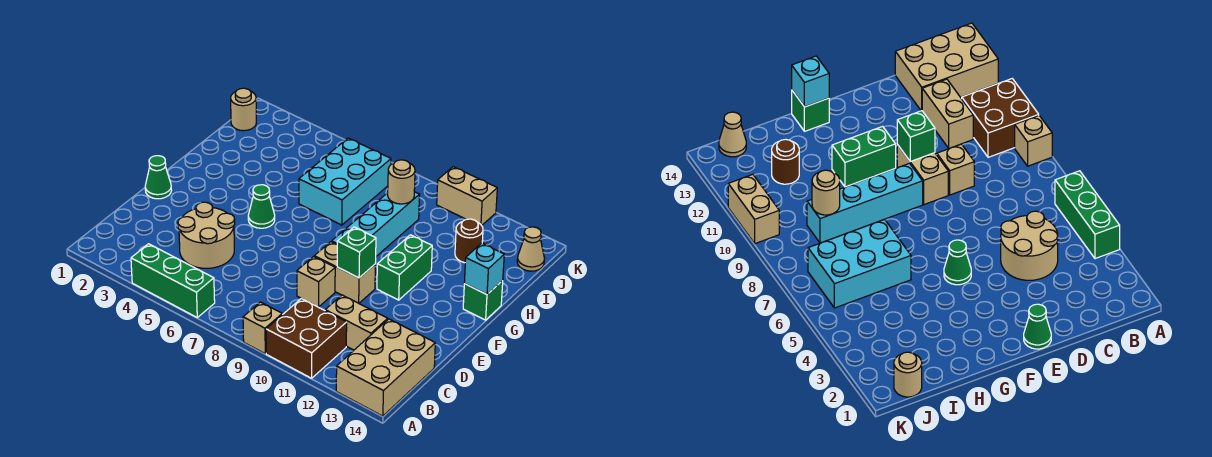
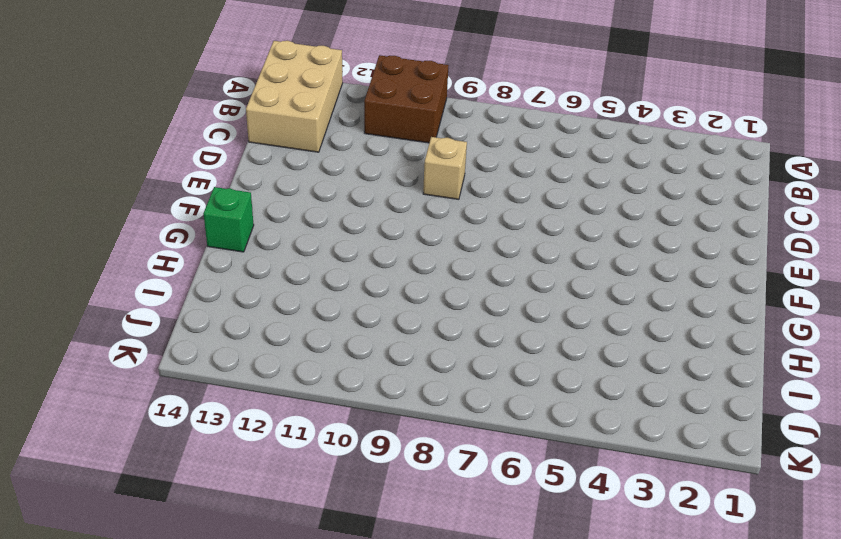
none -> green 1x3 brick [131,244,215,317]
none -> tan 1x1 brick [243,302,282,353]
none -> tan 2x2 round brick [178,202,235,268]

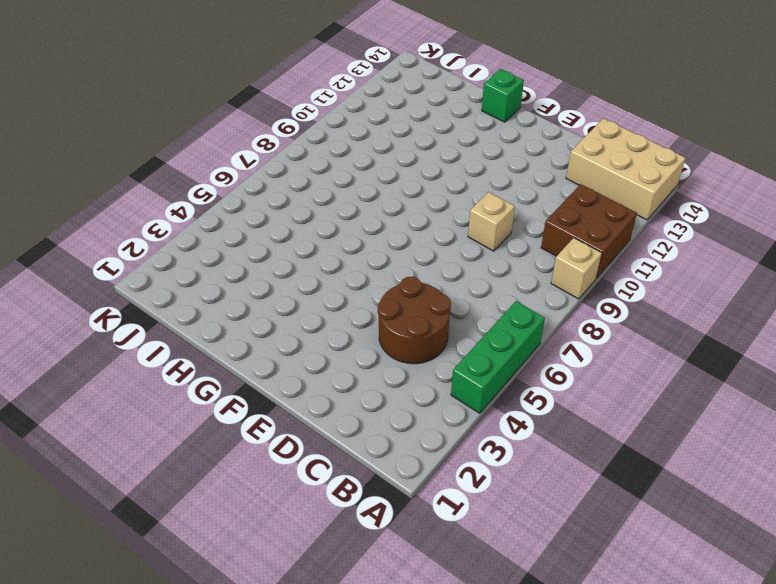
brown 2x2 round brick [378,277,451,364] -> tan 2x2 round brick [178,202,235,268]
none -> tan 1x2 brick [325,295,388,350]
none -> green 1x1 cone [145,156,171,199]
none -> tan 1x2 brick [314,242,375,303]

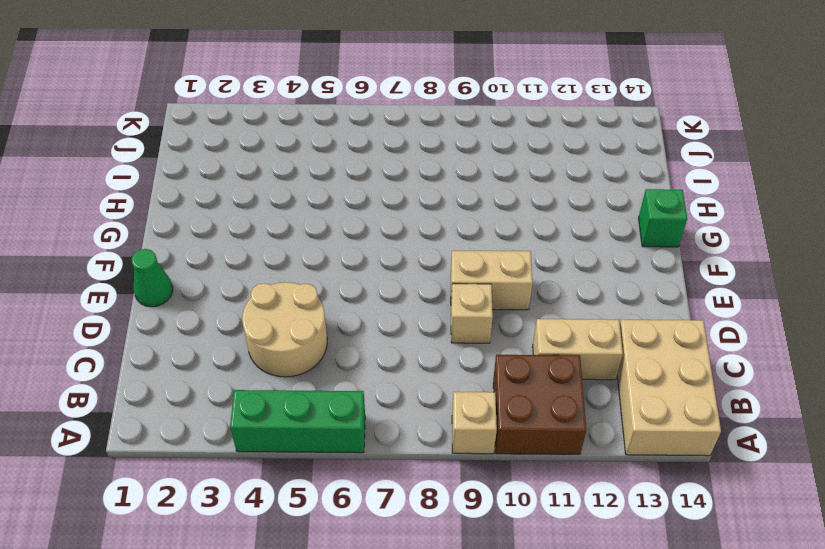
none -> green 1x1 cone [248,185,275,228]
none -> cyan 1x4 brick [332,192,420,256]
none -> green 1x2 brick [377,235,432,300]

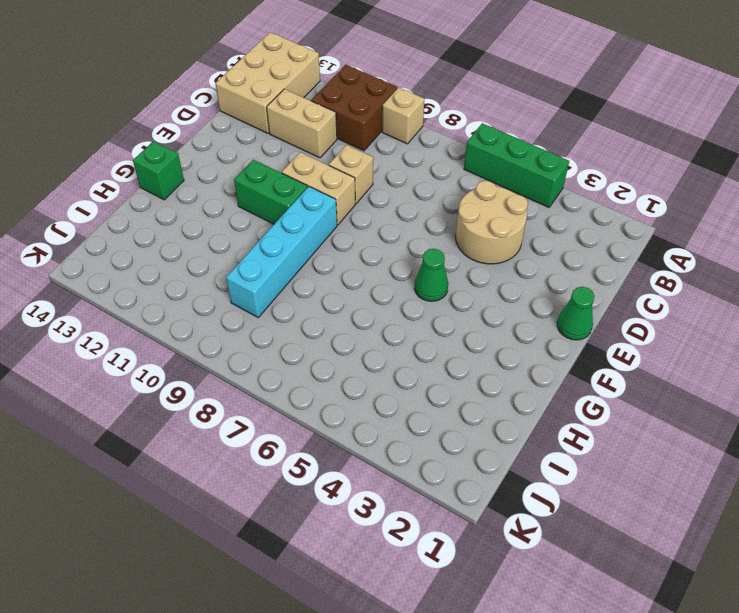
green 1x2 brick [234,160,308,224] -> green 1x2 brick turned to [377,235,432,300]
none -> cyan 2x3 brick [299,138,391,225]
none -> brown 1x1 round brick [455,219,483,263]
none -> tan 1x1 round brick [231,88,256,131]

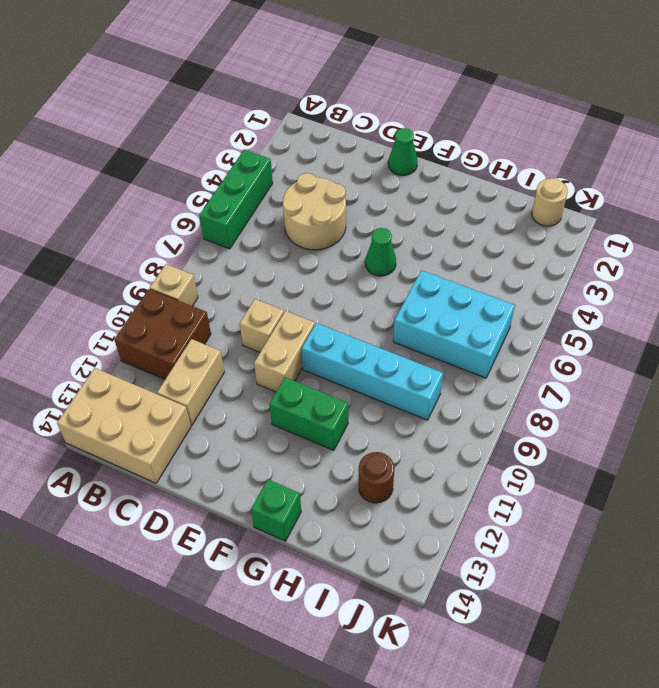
none -> tan 1x1 cone [517,227,544,271]
none -> tan 1x2 brick [437,167,497,226]
none -> green 1x1 brick [337,227,376,278]

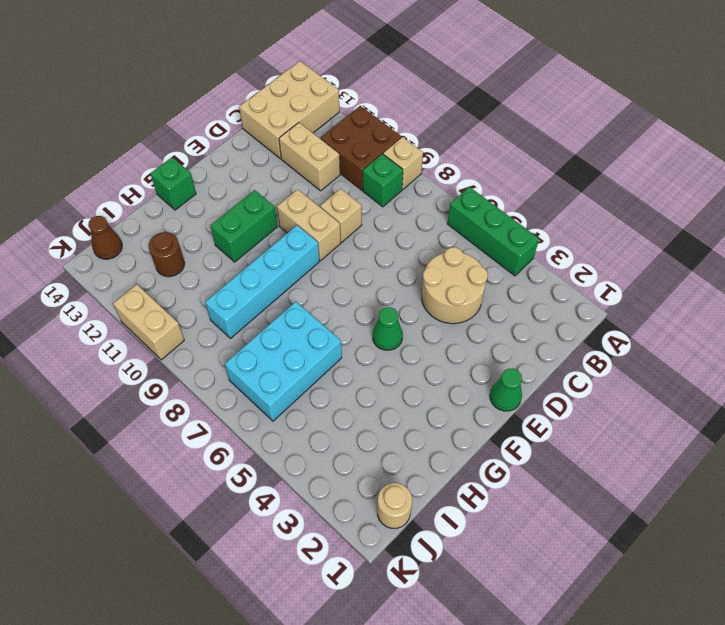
green 1x1 brick [363,154,403,207] -> green 1x1 brick moved to [337,227,376,278]
brown 1x1 cone [88,216,122,259] -> tan 1x1 cone [517,227,544,271]
none -> cyan 1x1 brick [464,243,504,294]
none -> tan 1x1 round brick [388,160,415,204]

